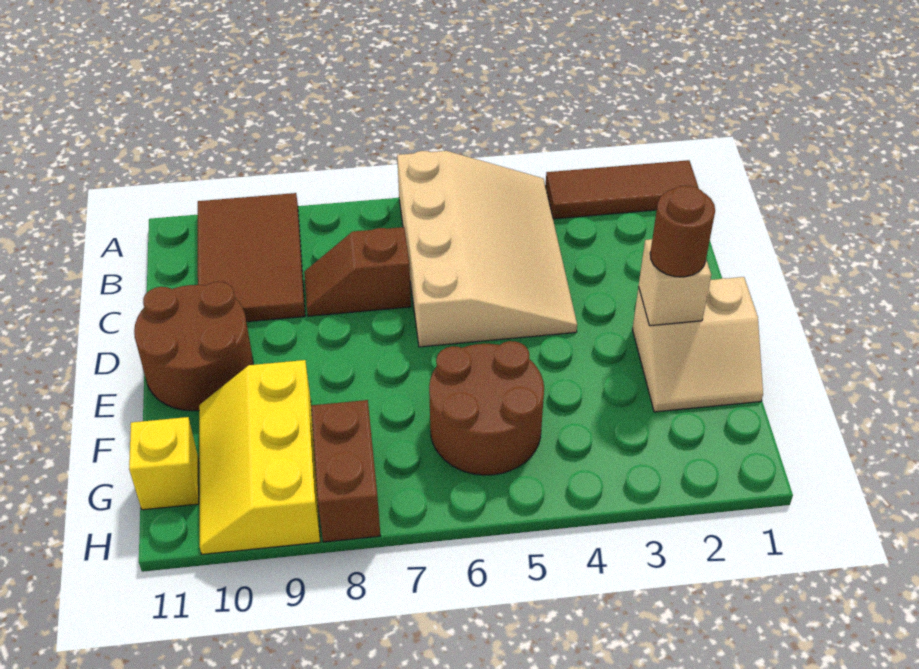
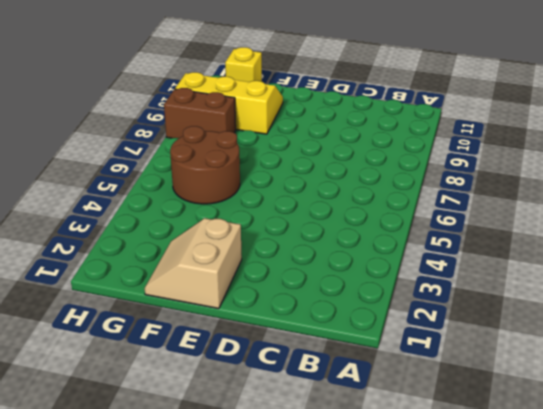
none -> brown 1x3 tile [545,160,699,219]
none -> tan 3x4 slope [397,151,577,347]
none -> brown 2x3 tile [198,193,305,322]

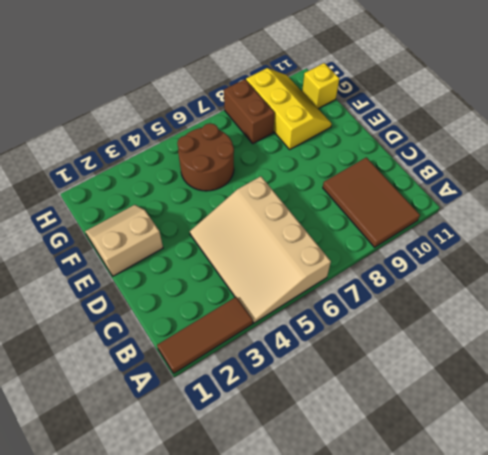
none -> brown 1x2 slope [304,227,411,316]
none -> brown 2x2 round brick [134,282,253,411]
none -> tan 1x1 brick [639,239,711,326]

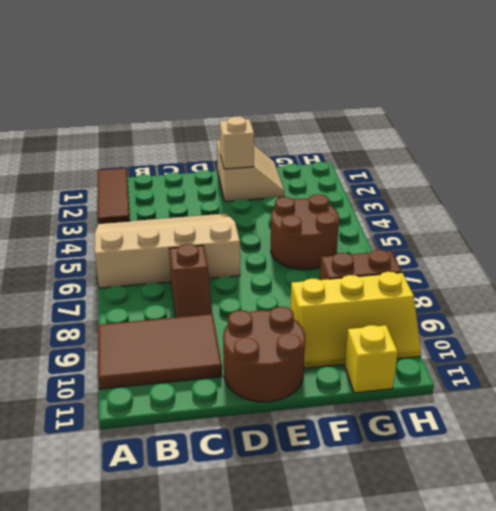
none -> brown 1x1 round brick [650,186,715,277]

